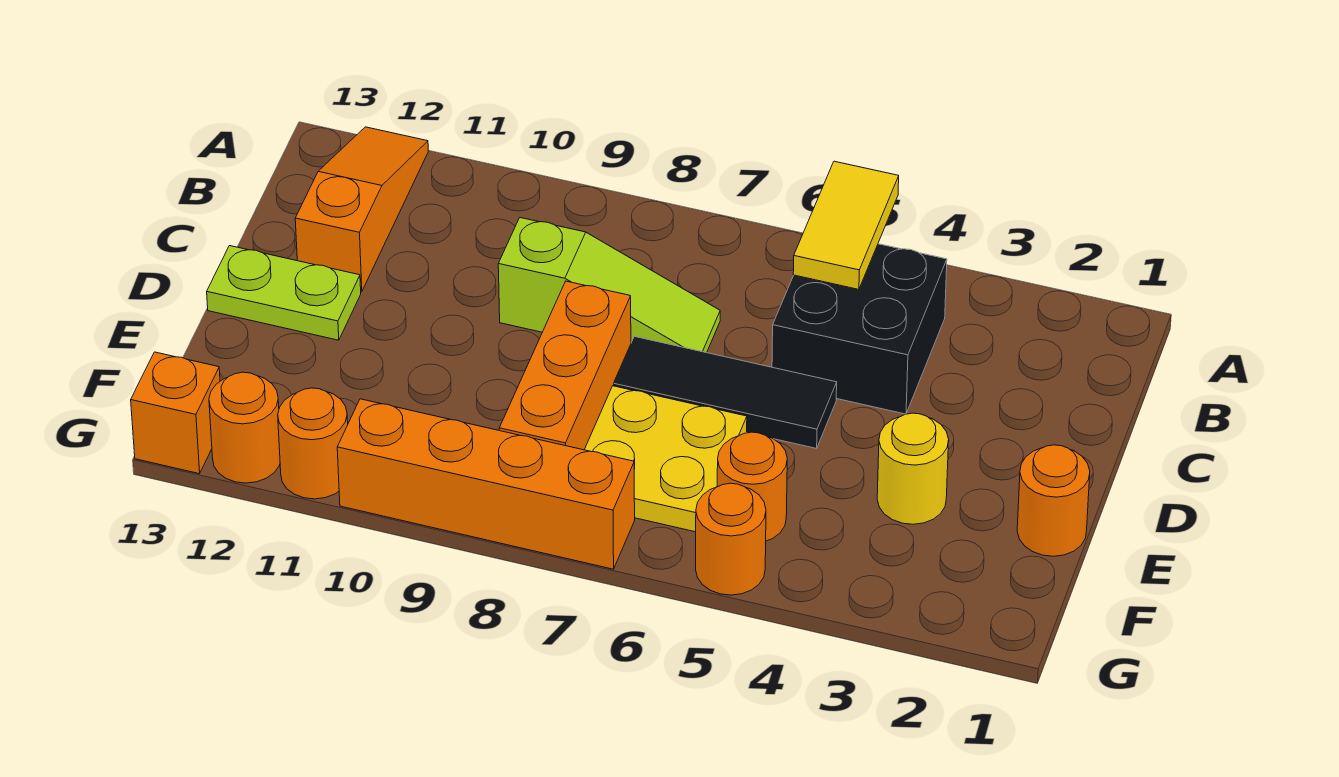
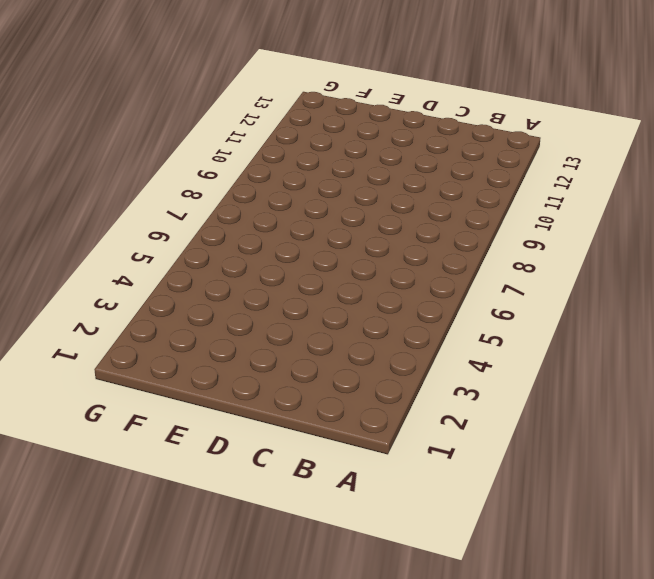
none -> orange 1x3 slope [295,127,428,292]
none -> black 2x2 brick [772,244,947,414]
none -> lime 1x3 slope [498,218,720,353]

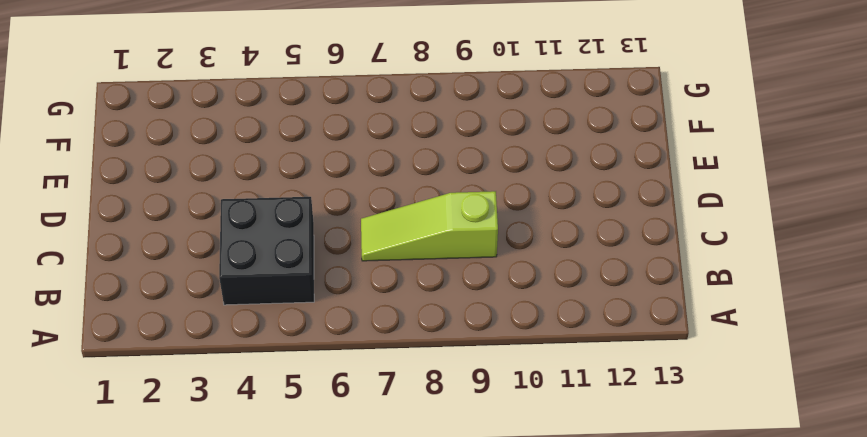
none -> orange 1x3 slope [295,127,428,292]
none -> black 1x3 tile [614,336,837,448]
none -> orange 1x3 brick [499,281,631,450]

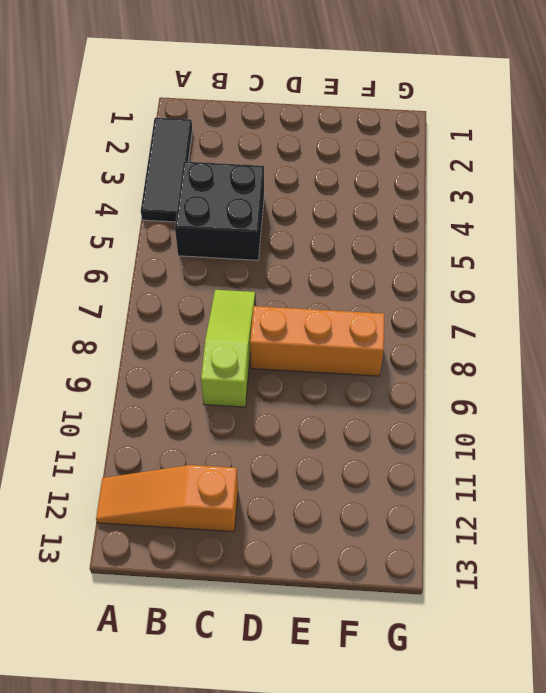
black 1x3 tile [141,118,192,222] -> black 1x3 tile moved to [614,336,837,448]
none -> lime 1x2 plate [207,246,361,340]
none -> orange 1x1 round brick [1017,445,1090,556]
none -> yellow 1x1 round brick [877,413,949,524]

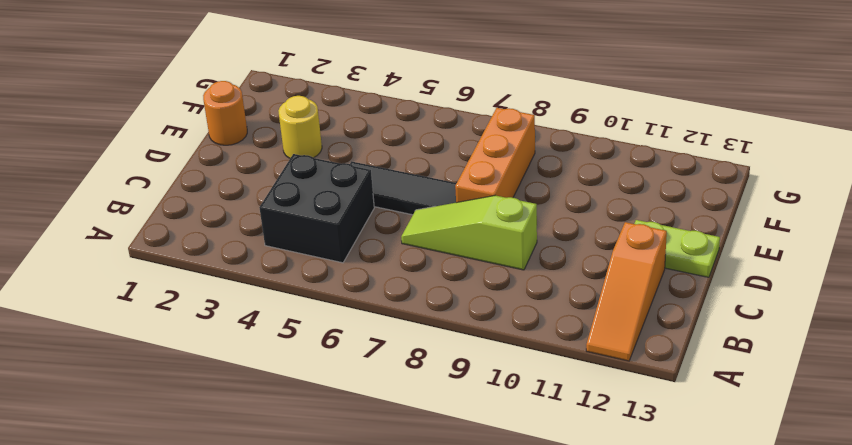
none -> yellow 2x2 plate [584,386,747,532]
none -> orange 1x1 round brick [717,432,787,541]
none -> orange 1x1 round brick [696,483,766,595]

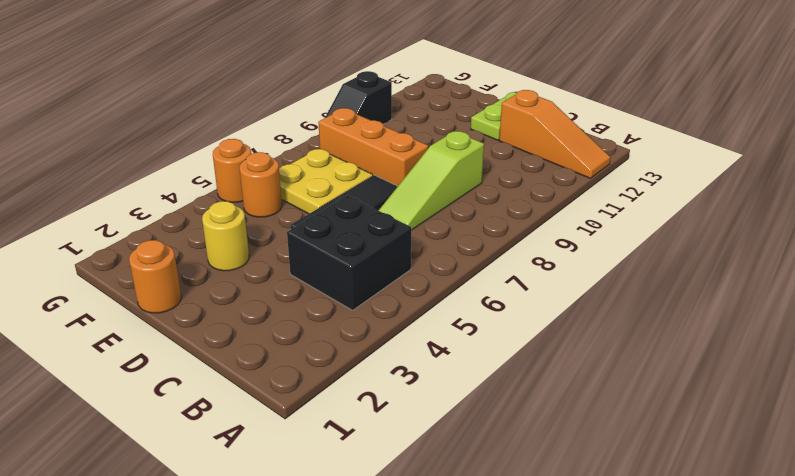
black 1x2 slope [325,71,392,124] -> orange 1x4 brick [337,399,635,569]
none -> orange 1x1 round brick [278,388,348,499]
none -> orange 1x1 round brick [209,372,280,483]
none -> orange 1x1 brick [131,352,220,474]

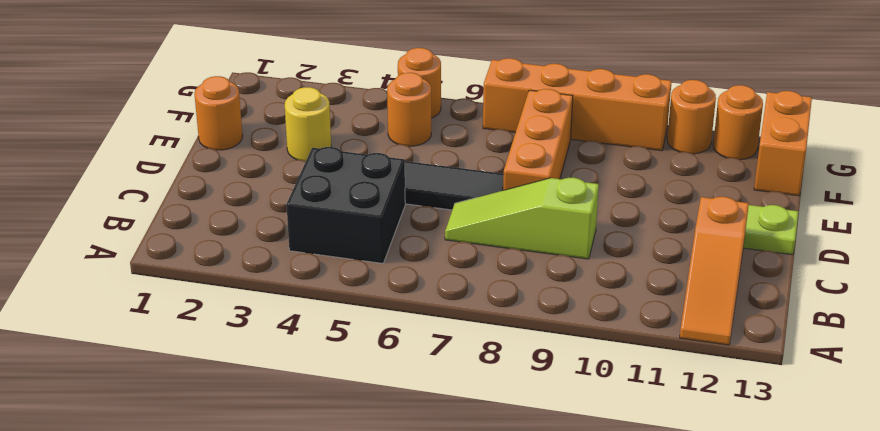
orange 1x2 brick [754,91,812,196] -> orange 1x1 brick [131,352,220,474]
none -> yellow 2x2 plate [584,386,747,532]
none -> yellow 1x2 tile [793,161,899,289]

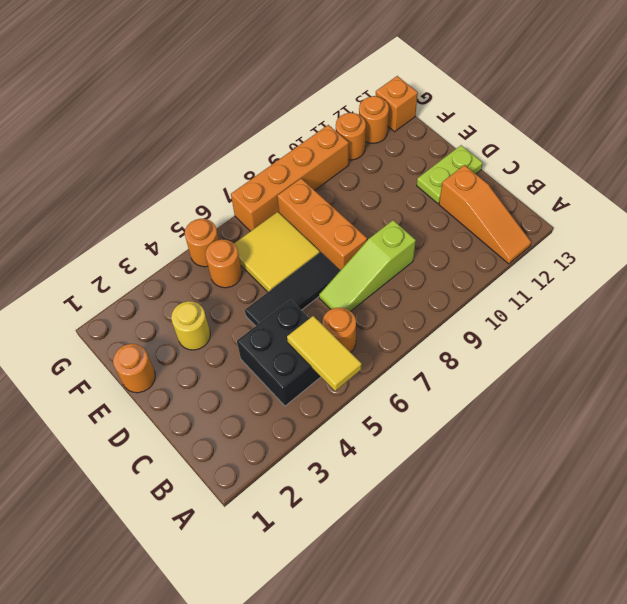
orange 1x1 round brick [322,308,356,352] -> none
yellow 2x2 tile [234,212,320,292] -> yellow 2x2 plate [584,386,747,532]

